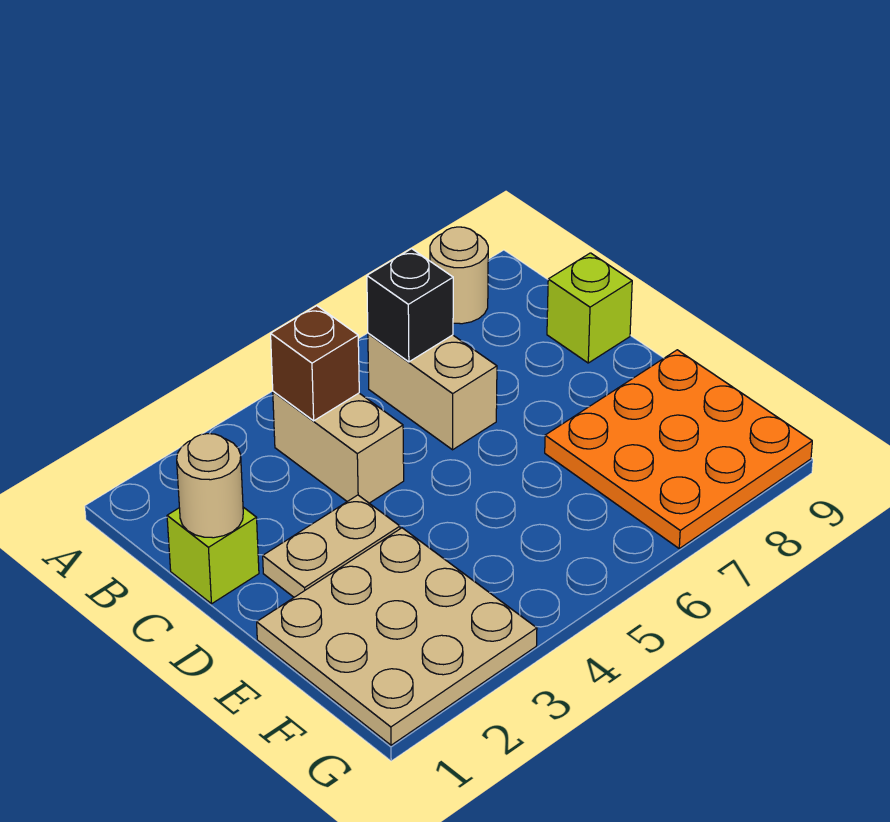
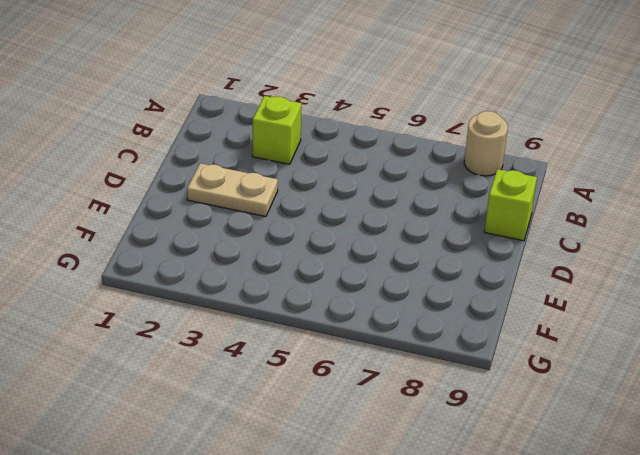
lime 1x1 brick [252,96,302,164] -> lime 1x1 brick moved to [167,507,259,604]
none -> tan 1x2 brick [273,391,404,503]
none -> tan 1x2 brick [368,333,497,450]

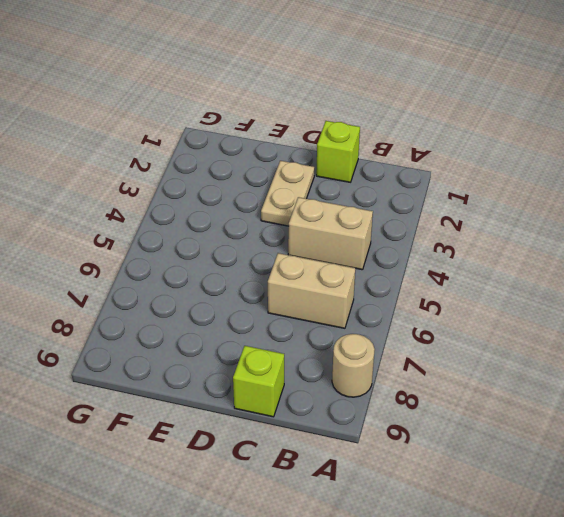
none -> tan 3x3 plate [257,528,537,745]
none -> orange 3x3 plate [545,350,812,548]

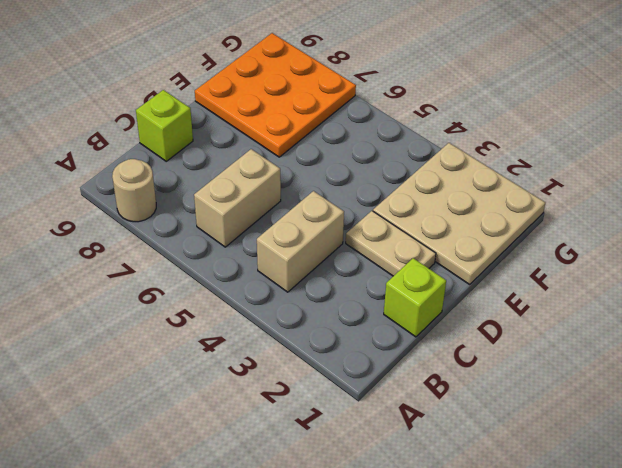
none -> brown 1x1 brick [271,306,359,421]
none -> black 1x1 brick [367,249,453,362]

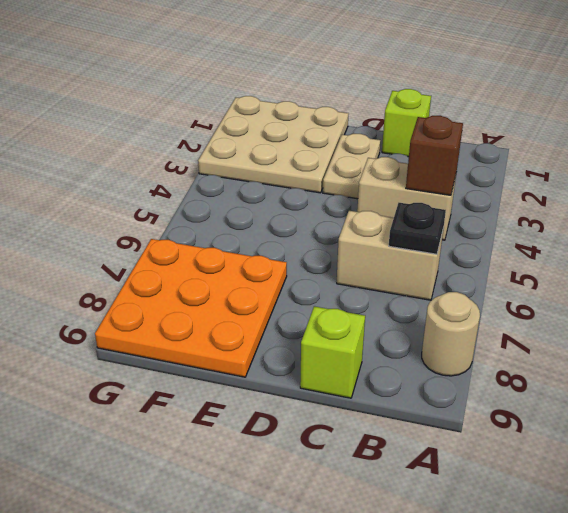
black 1x1 plate [389,203,446,254] -> black 1x1 brick [367,249,453,362]
none -> tan 1x1 round brick [177,434,243,538]

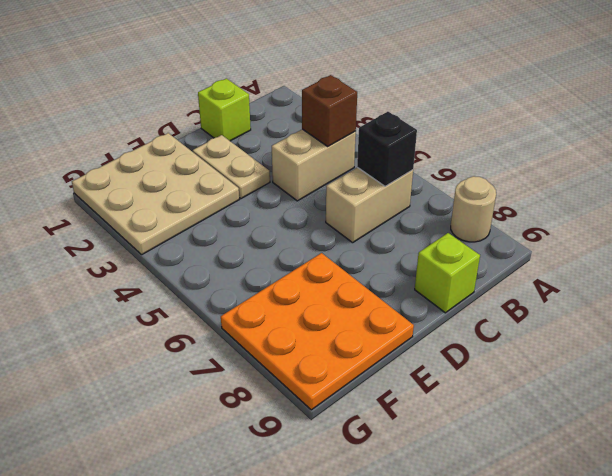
none -> tan 1x1 round brick [177,434,243,538]

